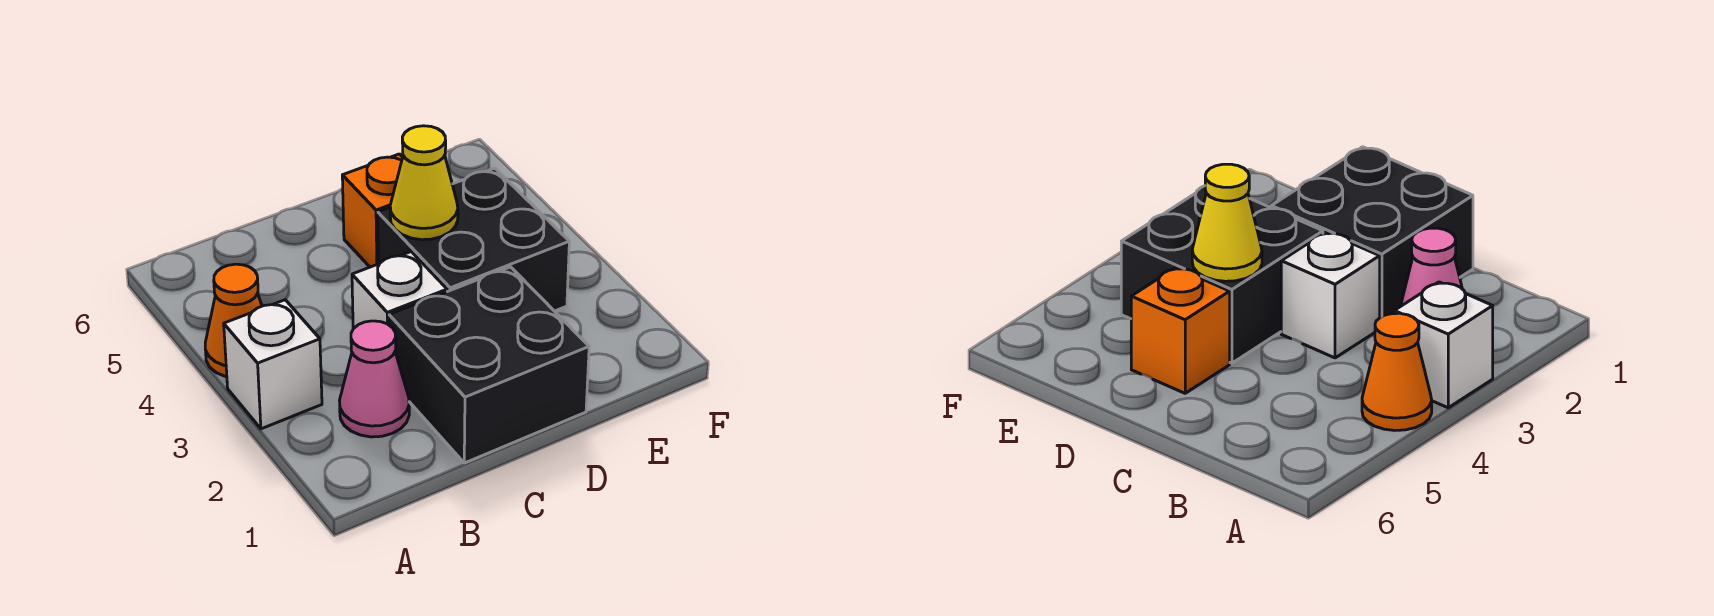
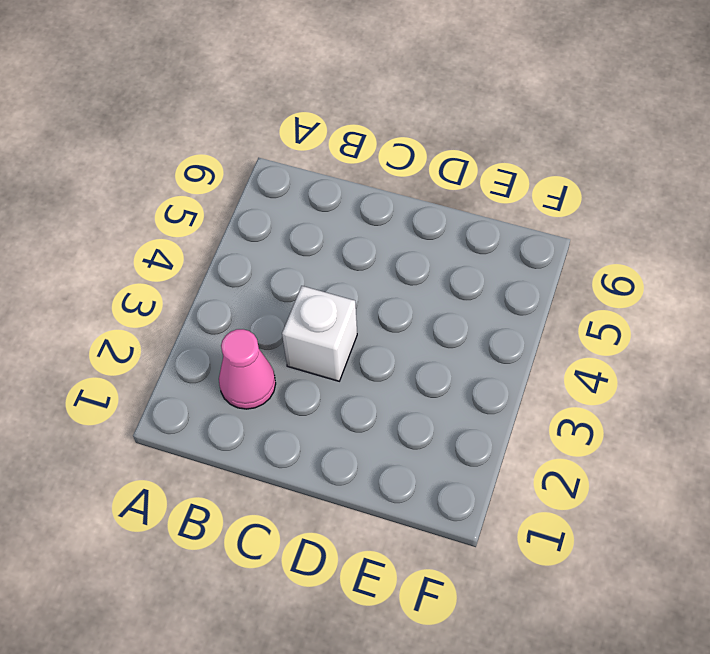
none -> white 1x1 brick [224,300,322,429]
none -> orange 1x1 cone [205,264,262,377]

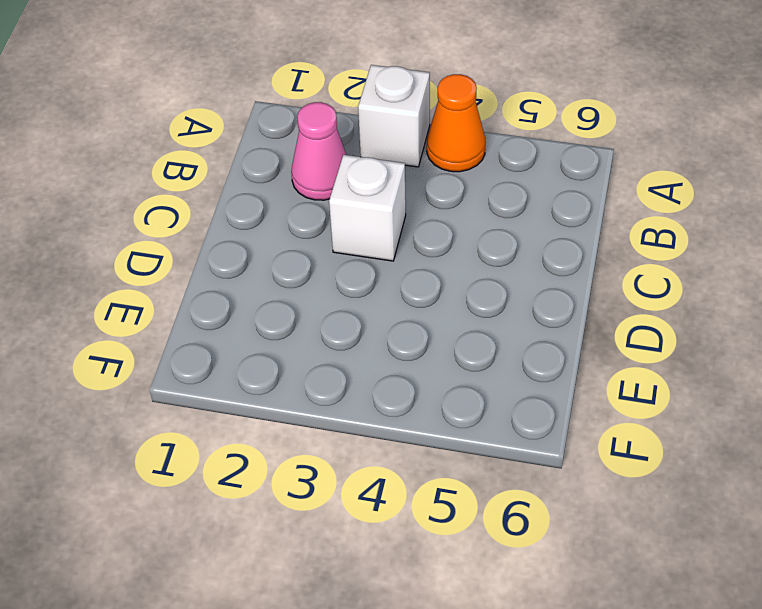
none -> black 2x2 brick [389,267,589,463]
none -> black 2x2 brick [378,168,569,311]

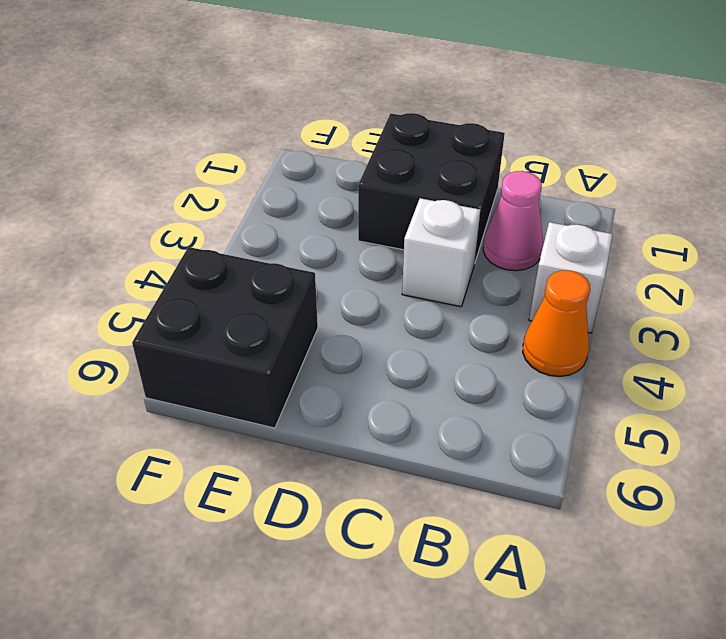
black 2x2 brick [132,247,318,428] -> black 2x2 brick moved to [378,168,569,311]
none -> orange 1x1 brick [342,154,403,267]
none -> yellow 1x1 cone [390,126,458,240]

